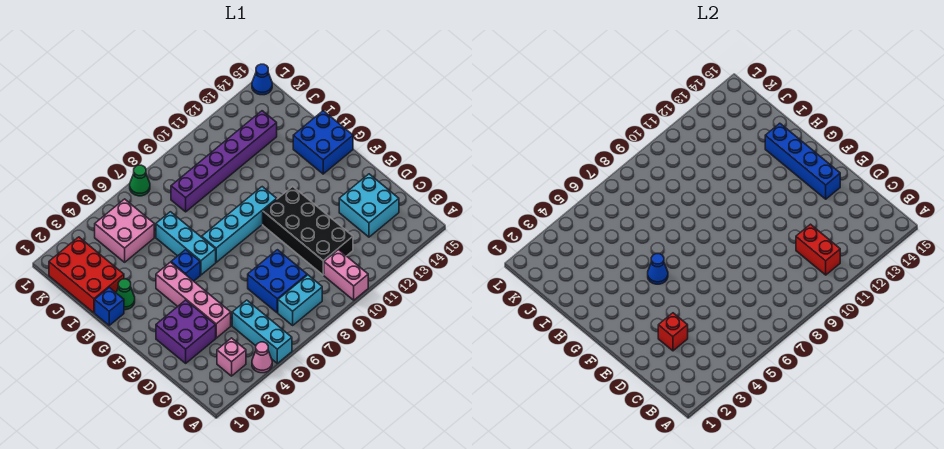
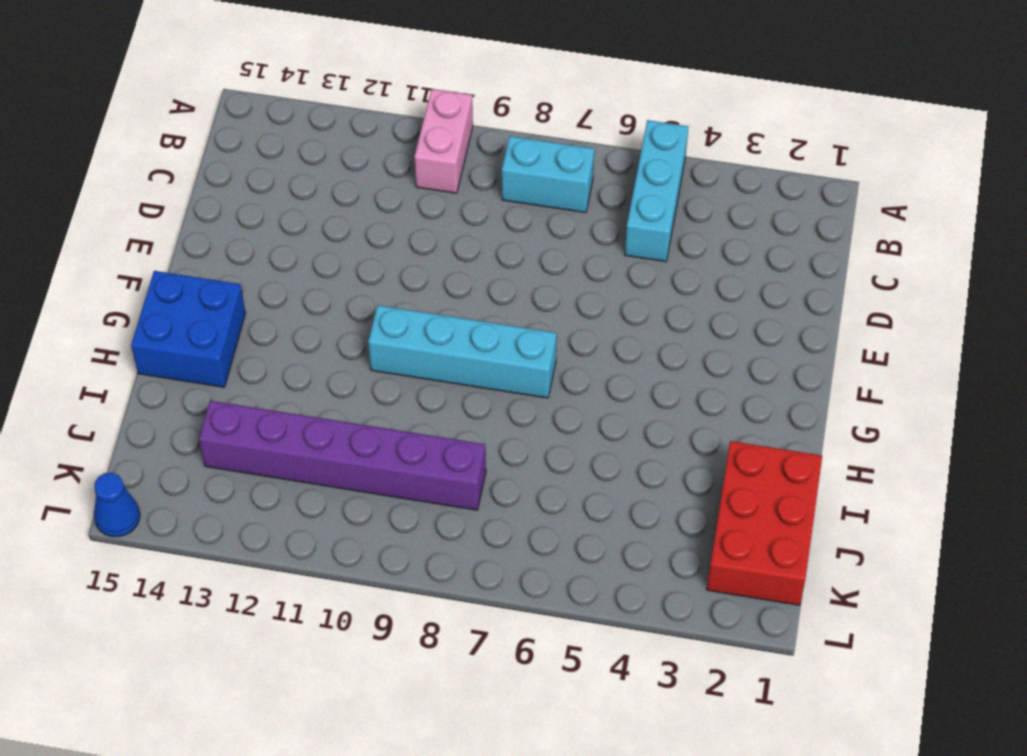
none -> pink 1x1 cone [252,342,272,373]
none -> pink 1x1 brick [217,338,246,376]
none -> blue 2x2 brick [248,250,307,313]

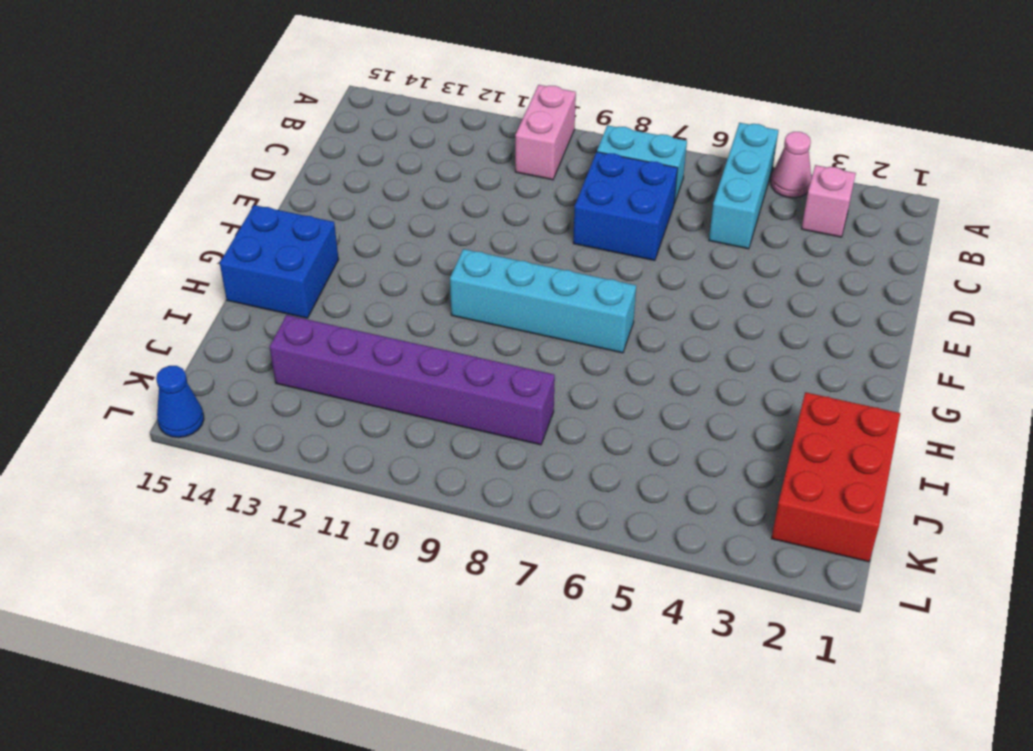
none -> black 2x4 brick [263,186,353,275]
none -> cyan 2x2 brick [339,174,399,237]
none -> purple 2x2 brick [156,300,216,363]

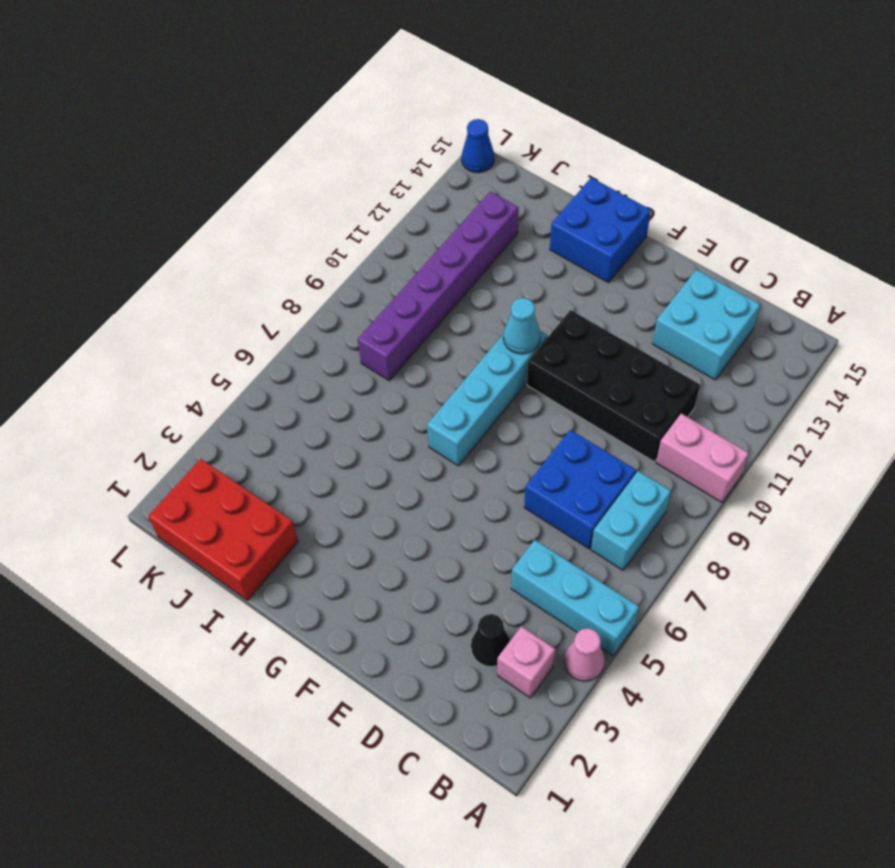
black 1x1 cone [471,614,510,667] -> none
cyan 1x1 cone [503,298,540,354] -> none
none -> purple 2x2 brick [156,300,216,363]
none -> pink 1x4 brick [156,262,231,338]
none -> blue 1x1 brick [171,250,200,281]

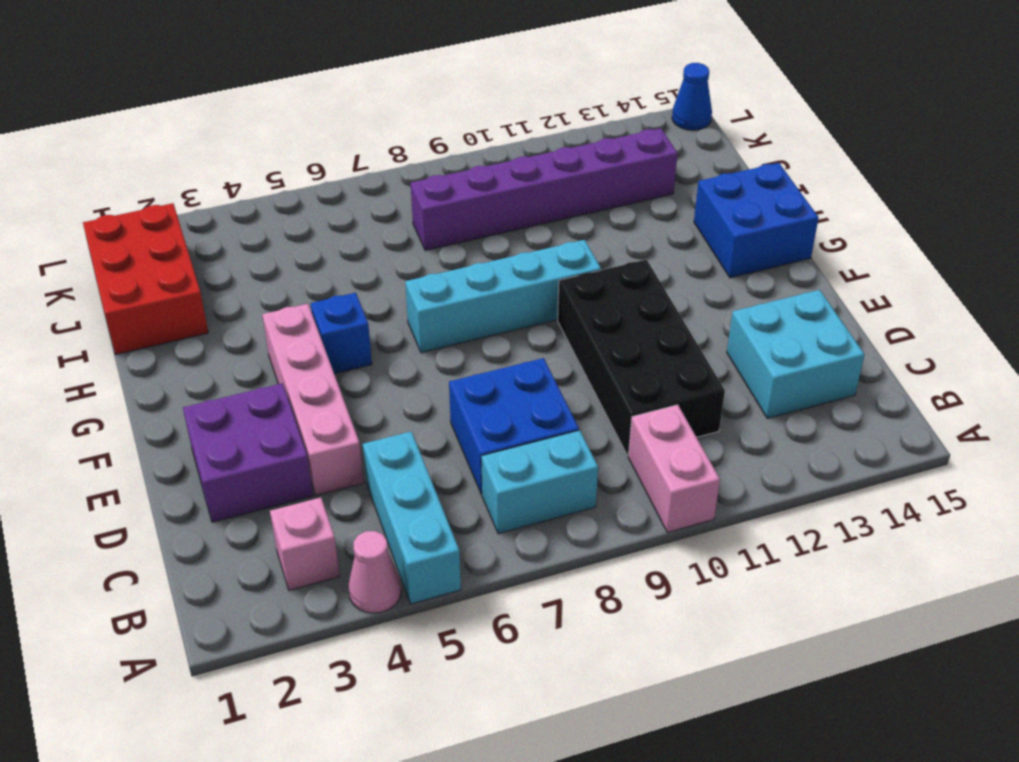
none -> cyan 1x3 brick [156,212,216,275]
none -> blue 1x1 brick [95,287,124,325]
none -> green 1x1 cone [116,279,135,310]

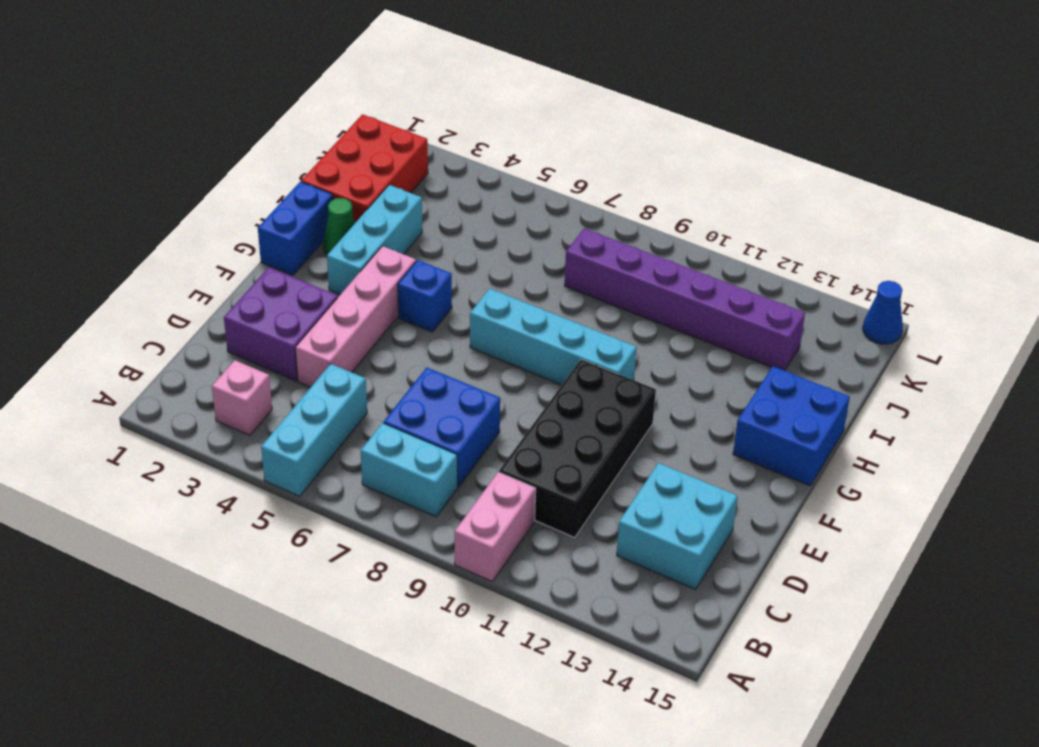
blue 1x2 brick [258,182,333,275] -> blue 1x1 brick [95,287,124,325]
cyan 1x3 brick [327,185,422,295] -> cyan 1x3 brick moved to [156,212,216,275]
none -> pink 1x1 cone [252,342,272,373]
none -> pink 2x2 brick [95,199,154,262]
none -> green 1x1 cone [130,165,150,196]

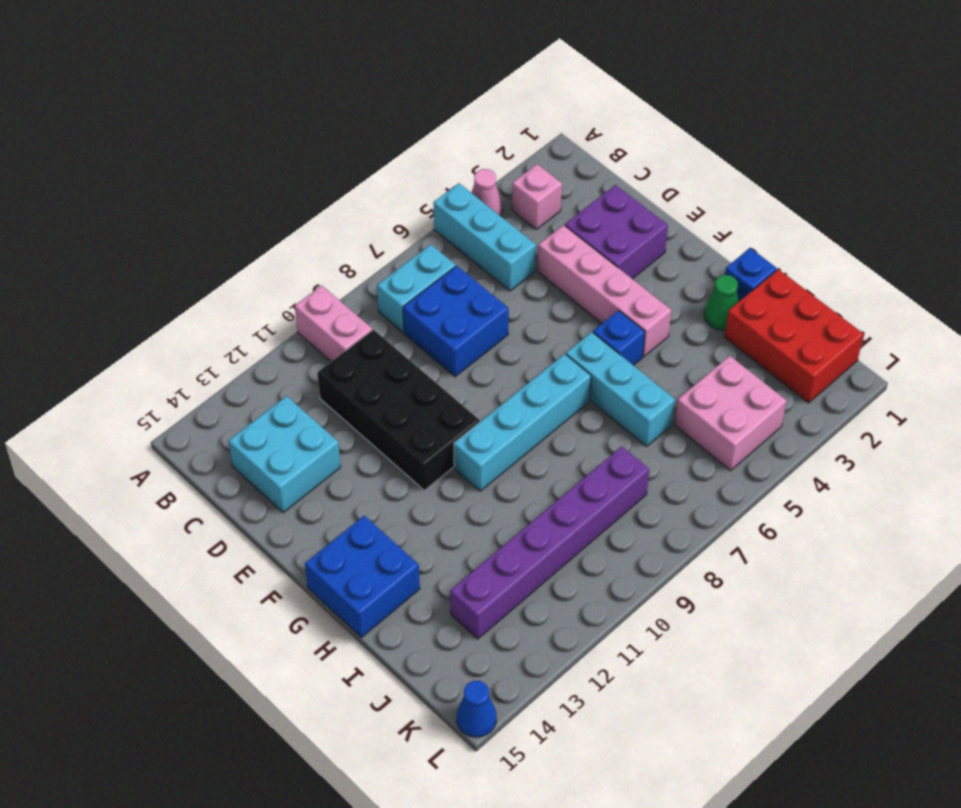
none -> green 1x1 cone [130,165,150,196]
none -> red 1x2 brick [796,224,840,275]
none -> red 1x1 brick [658,313,688,351]

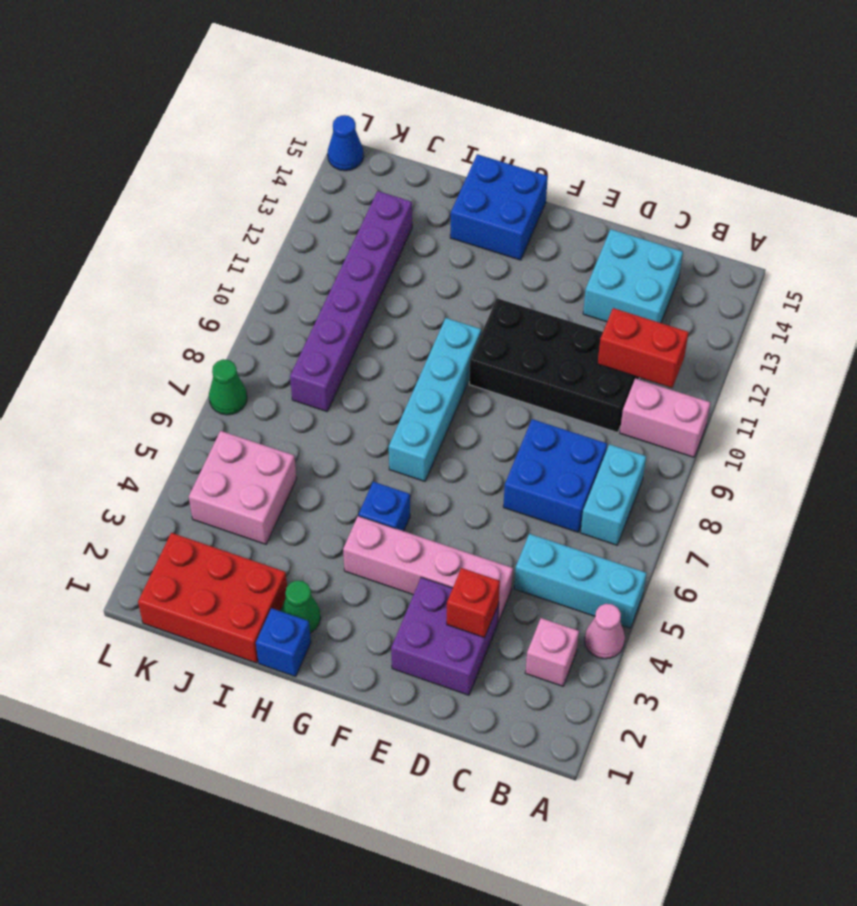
none -> cyan 1x3 brick [156,212,216,275]
none -> blue 1x4 brick [765,123,840,199]
none -> blue 1x1 cone [648,254,668,284]

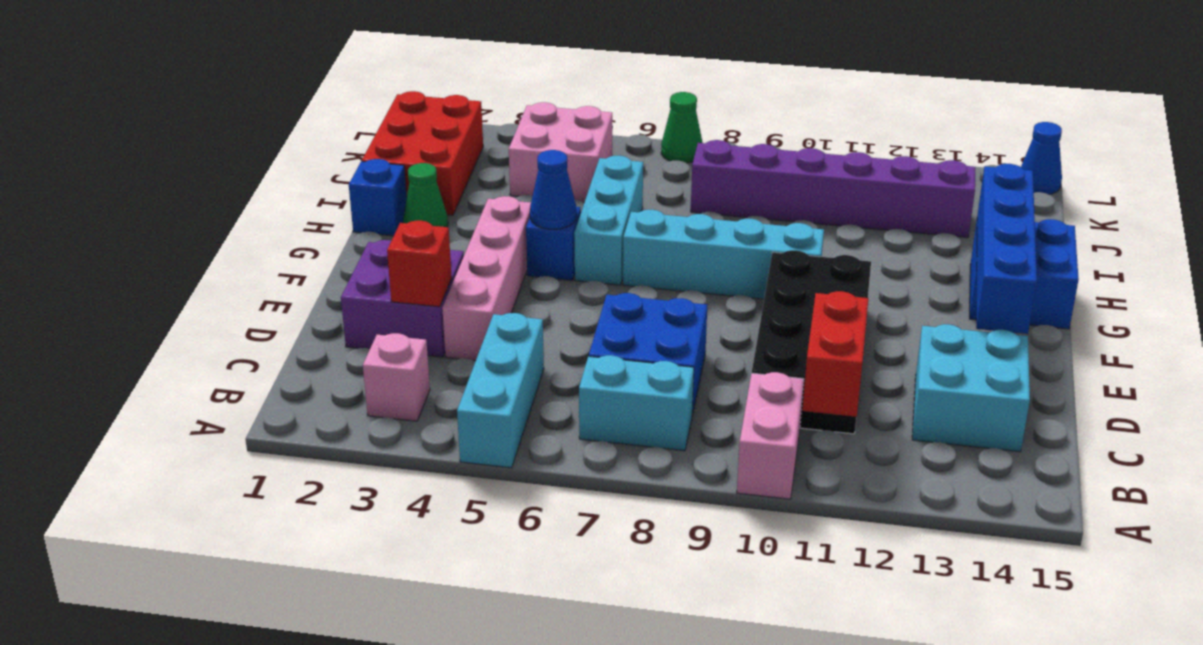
none -> pink 1x1 cone [252,342,272,373]

